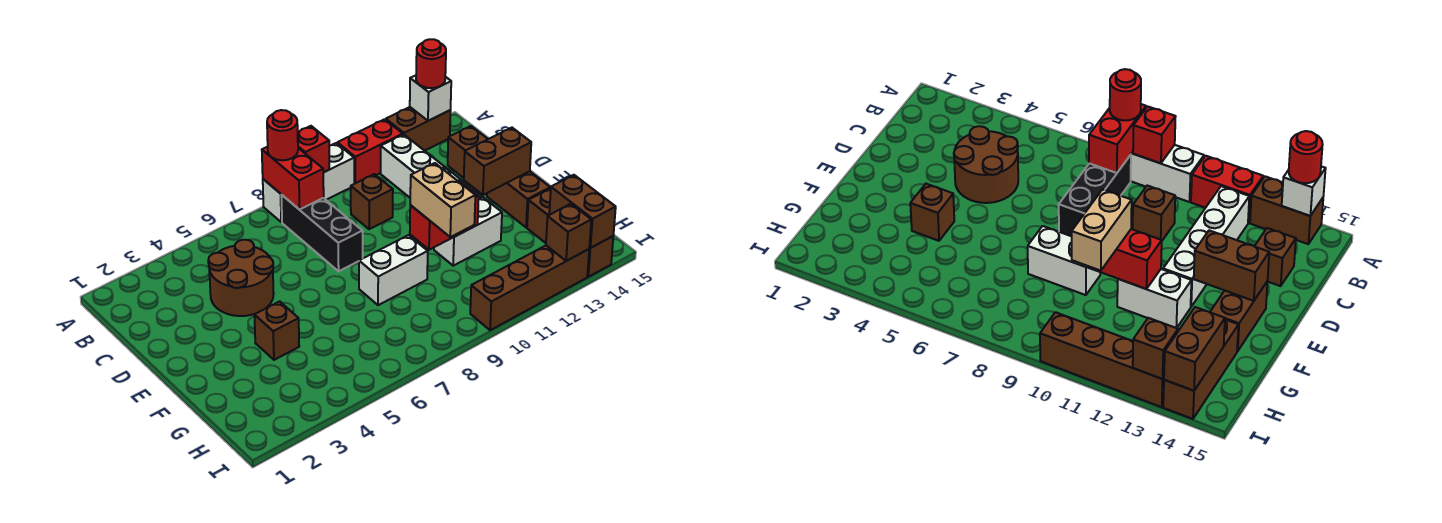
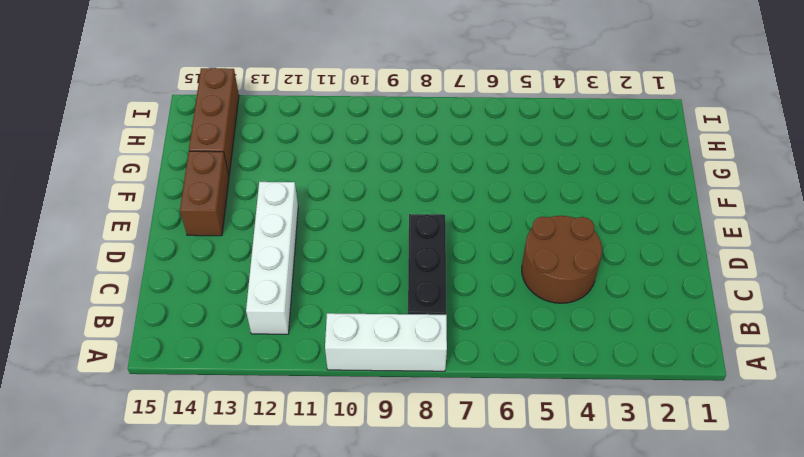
none -> red 1x2 brick [337,119,403,184]
none -> brown 1x2 brick [386,107,451,151]
none -> brown 1x1 brick [351,174,393,229]

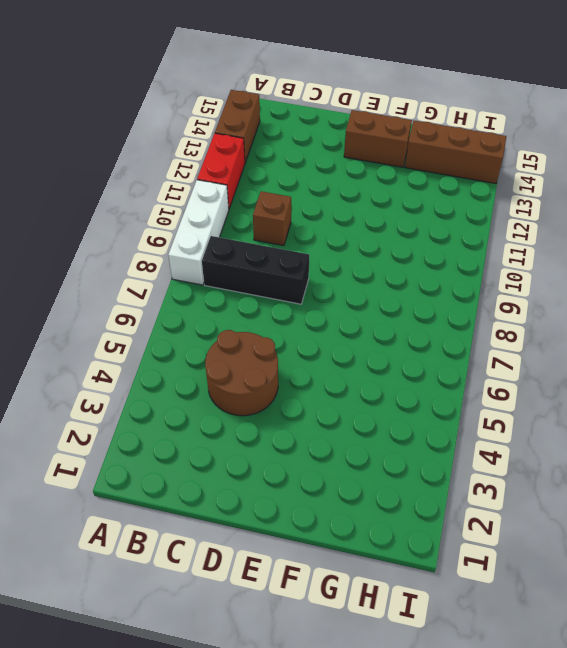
none -> white 1x4 brick [381,134,482,199]
none -> brown 1x1 brick [448,126,488,178]
none -> brown 1x1 brick [254,301,299,360]

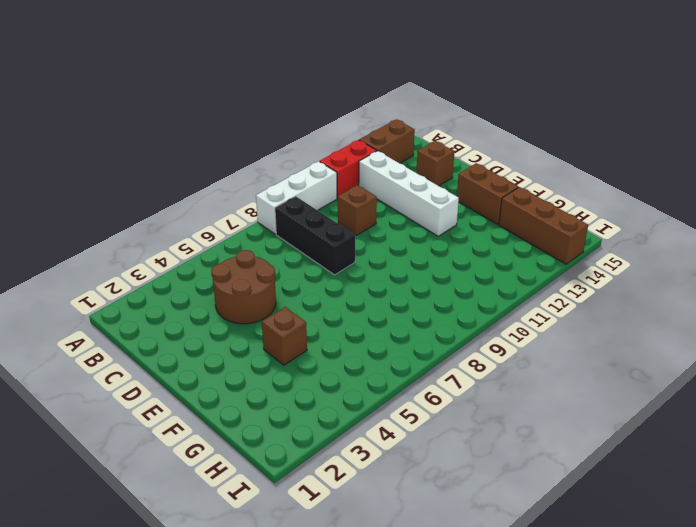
none -> white 1x2 brick [359,235,428,305]
none -> white 1x2 brick [434,197,502,266]
none -> brown 1x4 brick [470,246,589,330]

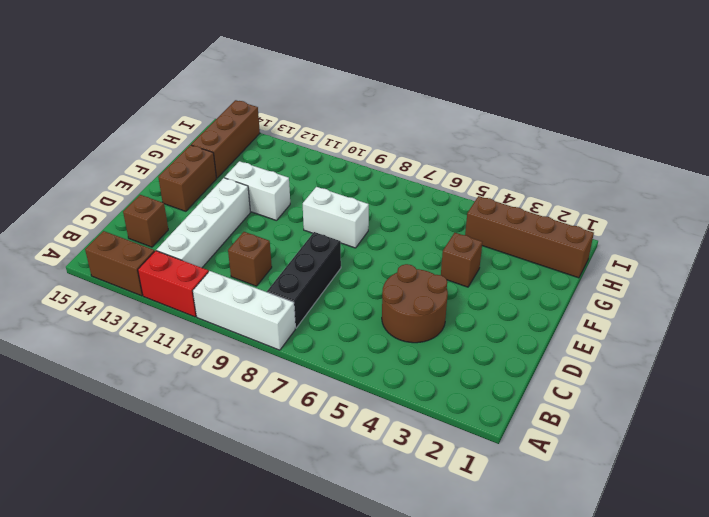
brown 1x4 brick [465,196,594,278] -> brown 1x4 brick moved to [470,246,589,330]
none -> red 1x2 brick [262,147,324,210]
none -> red 1x1 brick [298,126,329,172]
none -> white 1x1 brick [410,75,451,121]

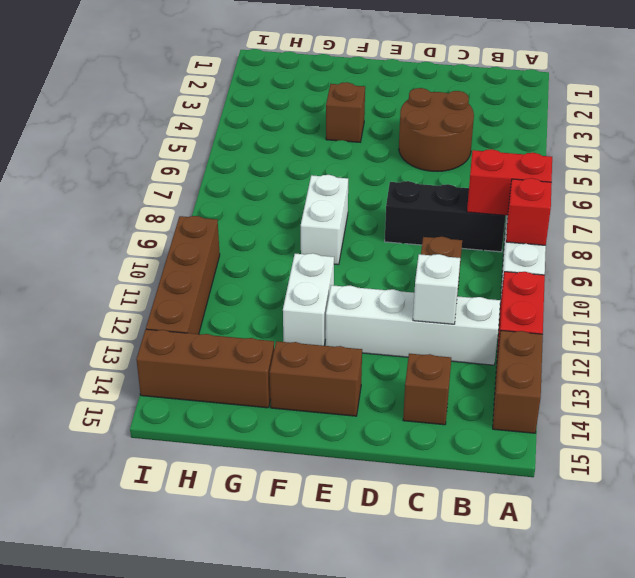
white 1x1 brick [413,254,460,324] -> white 1x1 brick moved to [410,75,451,121]
none -> brown 1x2 brick [464,128,531,195]
none -> red 1x2 brick [410,180,479,250]
none -> brown 1x2 brick [549,175,616,248]

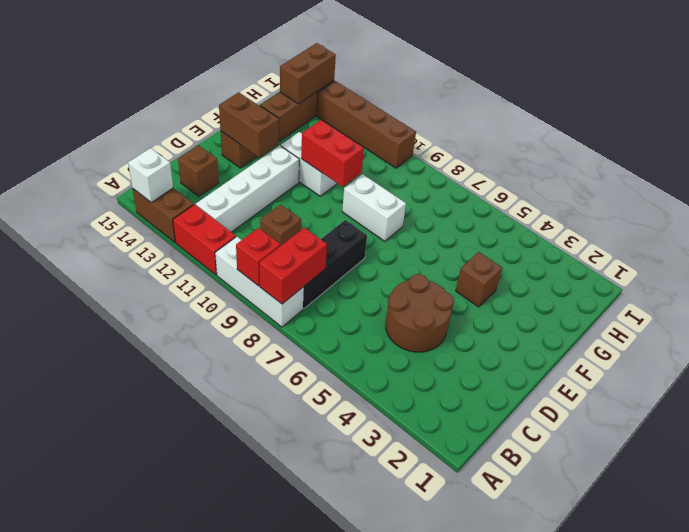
none -> brown 1x1 brick [546,204,591,261]
none -> red 1x1 round brick [267,110,298,160]
none -> red 1x1 round brick [416,39,446,88]

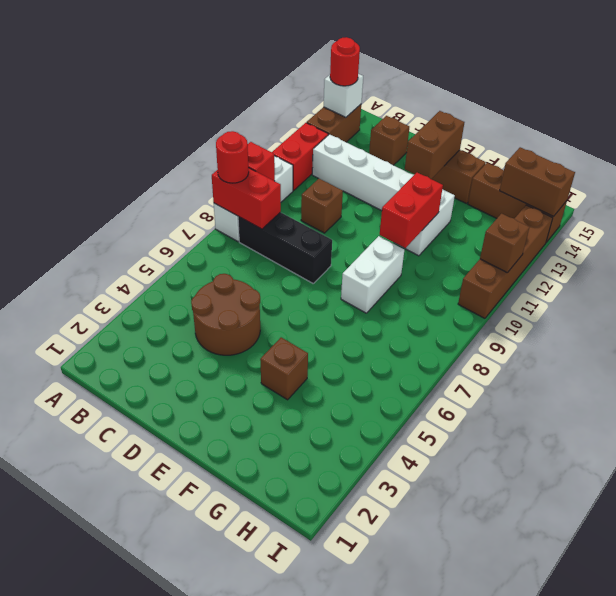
brown 1x1 brick [480,214,529,273] -> brown 1x1 brick moved to [546,204,591,261]
none -> tan 1x2 brick [410,163,475,237]

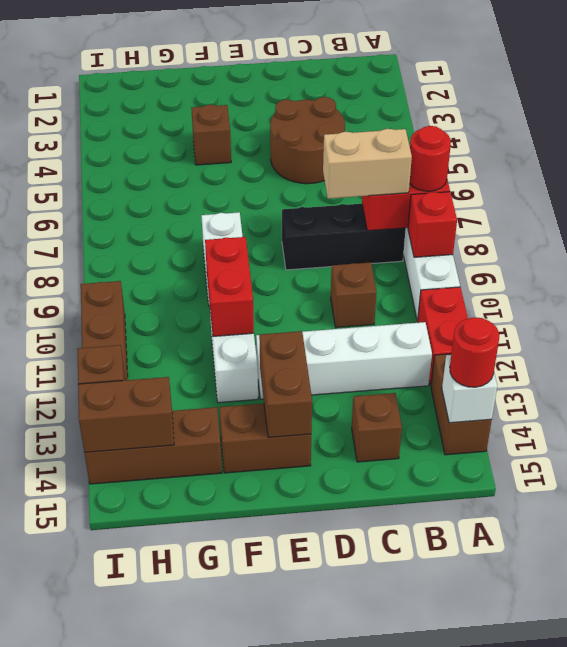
tan 1x2 brick [323,129,412,199] -> tan 1x2 brick moved to [410,163,475,237]

